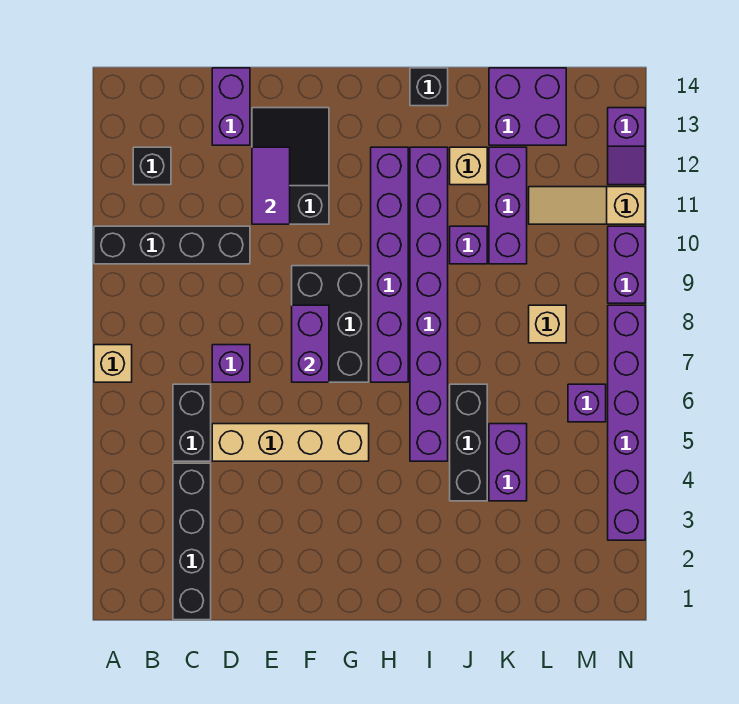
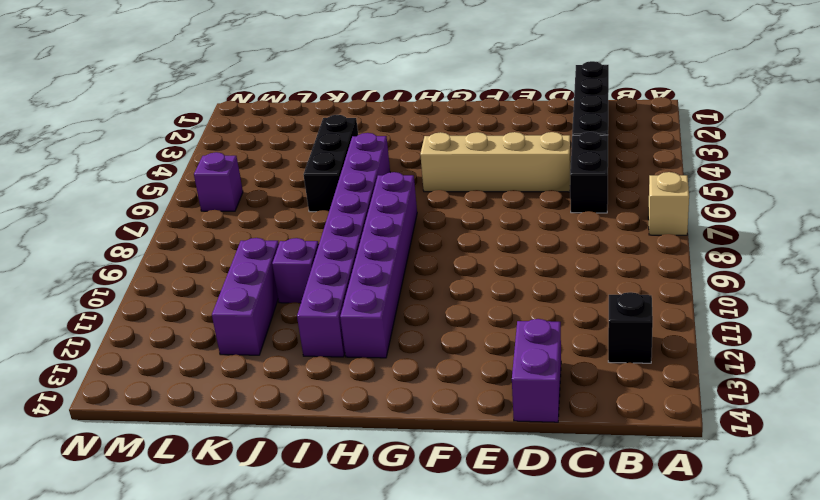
none -> black 1x4 brick [94,226,250,264]
none -> purple 1x1 brick [212,345,250,382]
none -> black 2x3 slope [252,108,329,224]

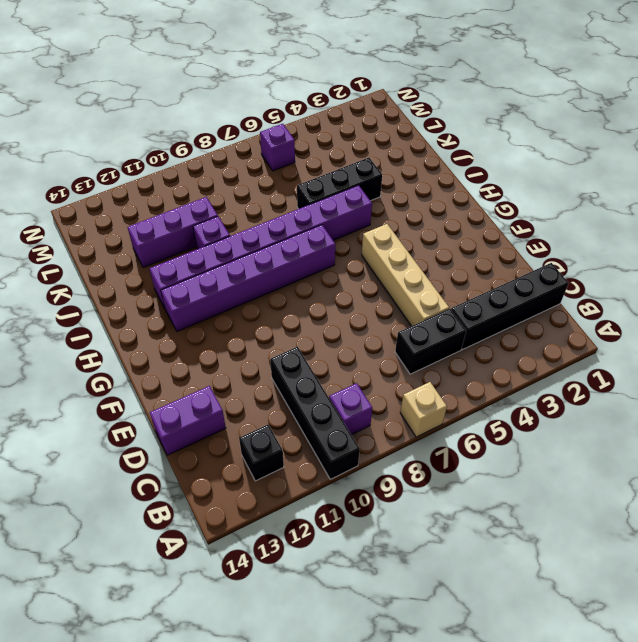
purple 1x1 brick [329,383,372,435] -> purple 1x1 brick moved to [212,345,250,382]
none -> black 2x3 slope [252,108,329,224]
none -> black 2x3 brick [292,266,369,382]
none -> black 1x1 brick [410,68,448,106]

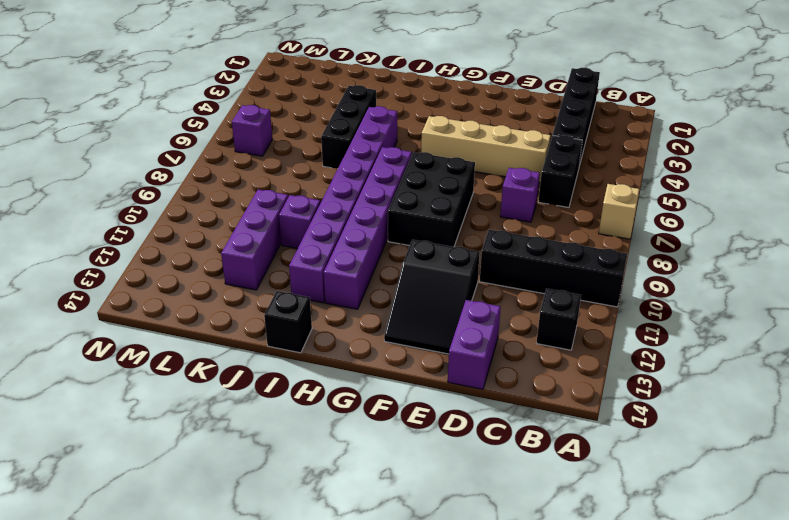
none -> tan 1x1 brick [450,147,487,185]
none -> purple 1x2 brick [489,424,527,501]
none -> purple 2x2 brick [489,68,566,145]

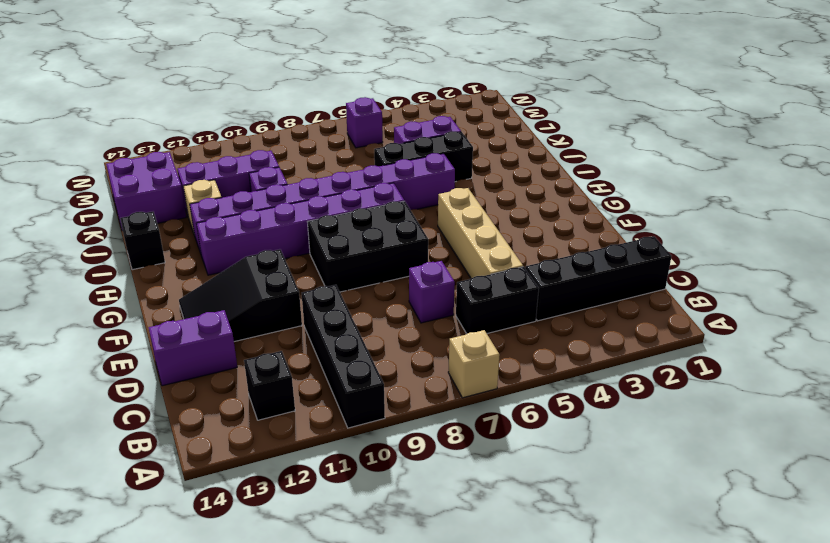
none -> tan 1x1 brick [529,305,566,343]
none -> tan 1x3 slope [529,187,645,224]
none -> purple 1x6 brick [608,305,645,540]

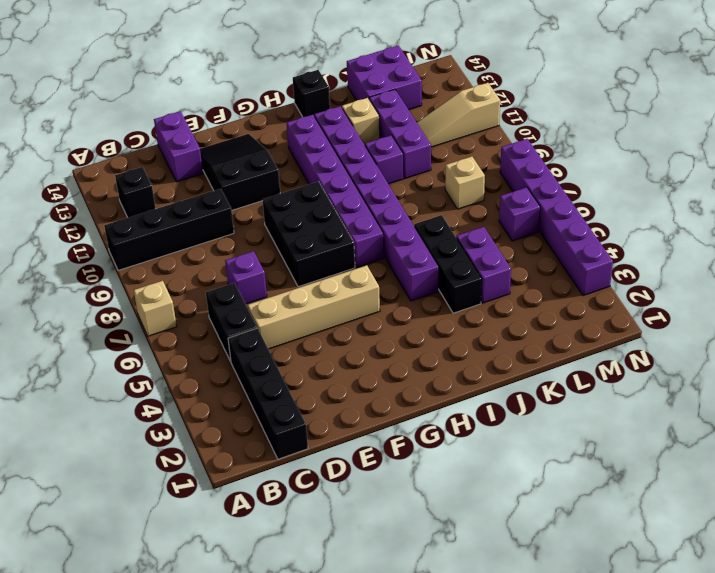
none -> purple 1x2 brick [608,226,645,303]
none -> purple 1x2 slope [608,108,645,185]
none -> purple 1x2 tile [252,147,290,224]

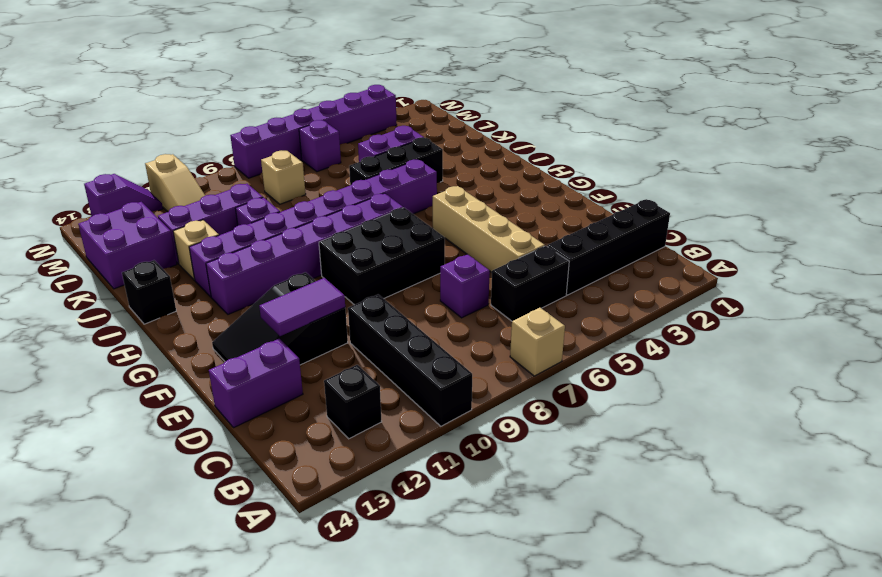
none -> purple 1x2 brick [608,226,645,303]
none -> purple 1x2 brick [292,305,329,382]

